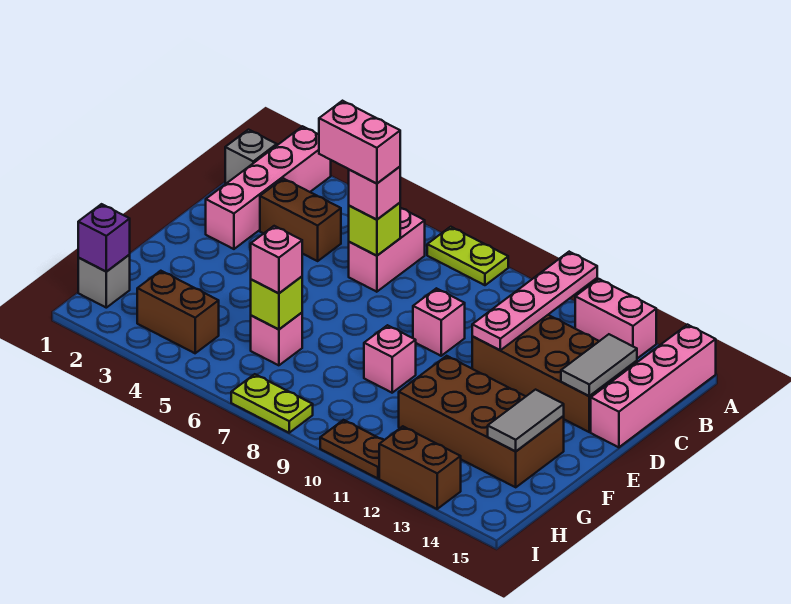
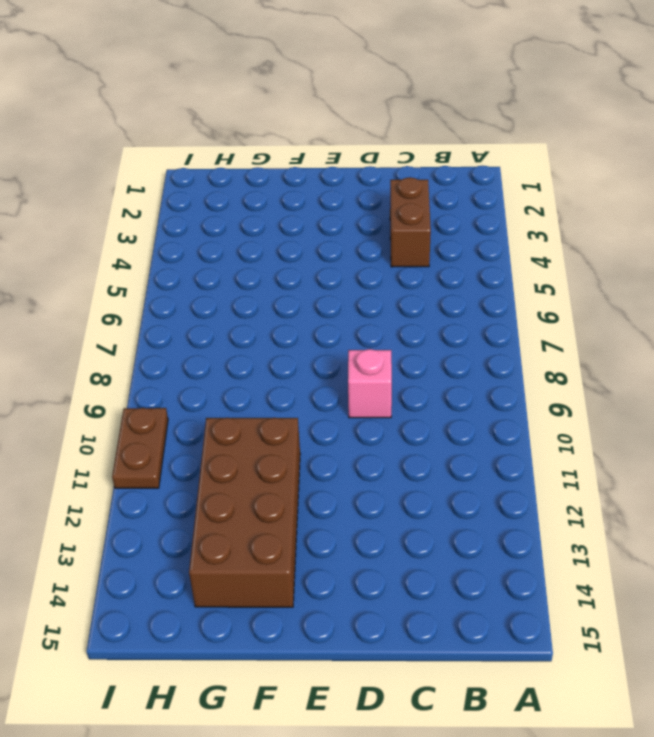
none -> pink 1x4 brick [206,126,331,249]
none -> lime 1x2 plate [427,227,508,285]
none -> pink 1x2 brick [575,279,656,358]

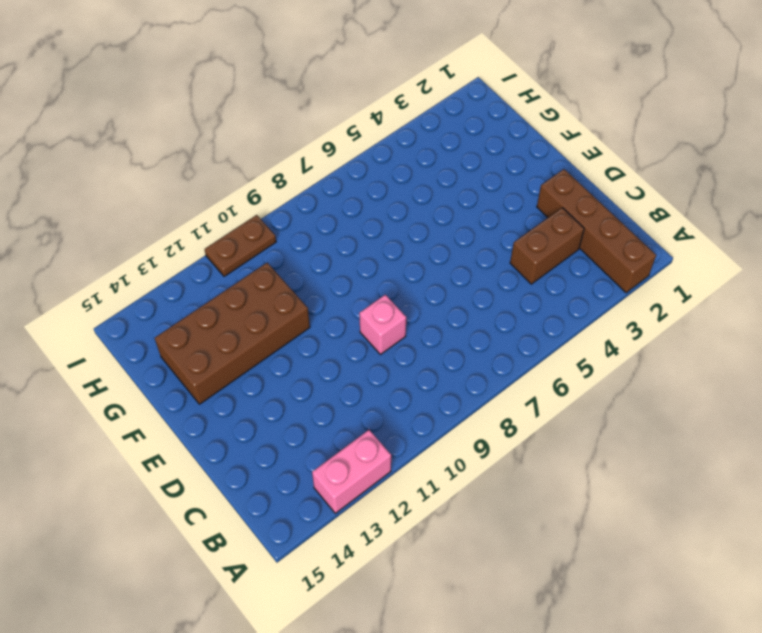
brown 1x4 brick [537,169,656,293] -> pink 1x4 brick [206,126,331,249]
none -> lime 1x2 plate [427,227,508,285]
none -> pink 1x4 brick [591,325,716,447]
none -> grey 1x1 brick [225,130,277,183]

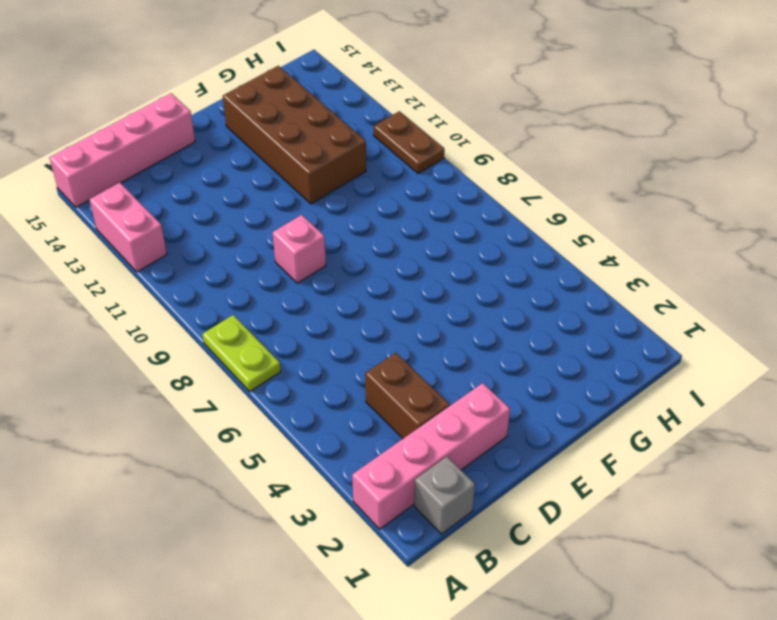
none -> pink 1x2 brick [349,208,425,292]
none -> brown 2x4 brick [472,315,637,432]
none -> pink 1x1 brick [364,325,416,393]

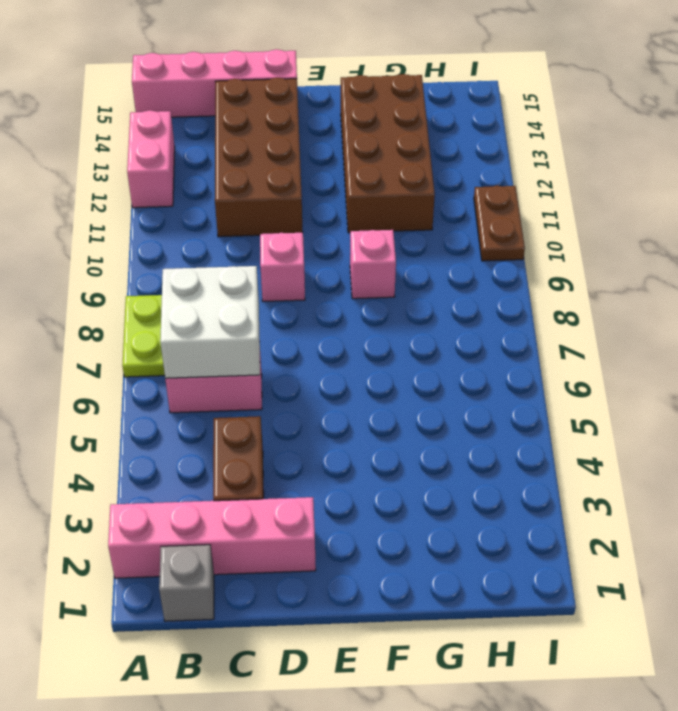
white 2x2 brick [160,266,260,378] -> lime 1x1 brick [349,203,400,256]
none -> pink 1x1 brick [251,313,302,365]
none -> grey 1x1 brick [78,255,130,308]
none -> brown 1x2 brick [137,271,219,353]

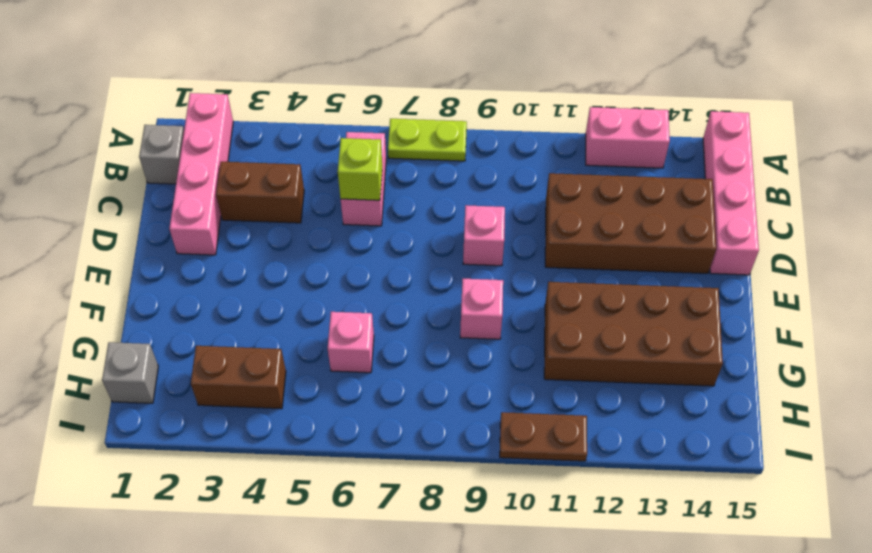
none -> lime 1x2 plate [231,374,313,433]
none -> brown 1x2 brick [379,426,461,509]
none -> pink 1x4 plate [472,252,597,350]

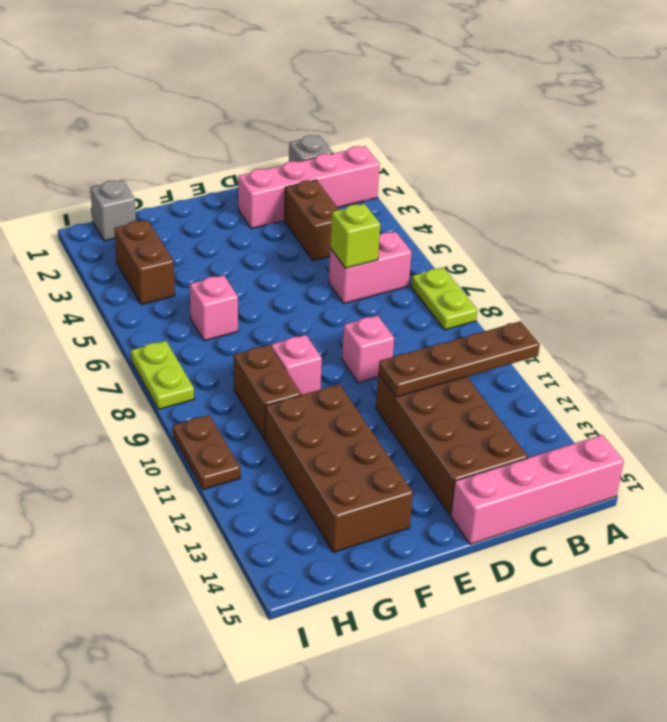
brown 1x4 plate [379,321,540,397] -> pink 1x4 plate [472,252,597,350]
brown 1x2 brick [234,345,301,440] -> brown 1x2 brick moved to [379,426,461,509]
none -> pink 1x2 brick [575,279,656,358]
none -> grey 1x2 tile [561,334,637,396]
none -> grey 1x2 tile [488,390,564,451]

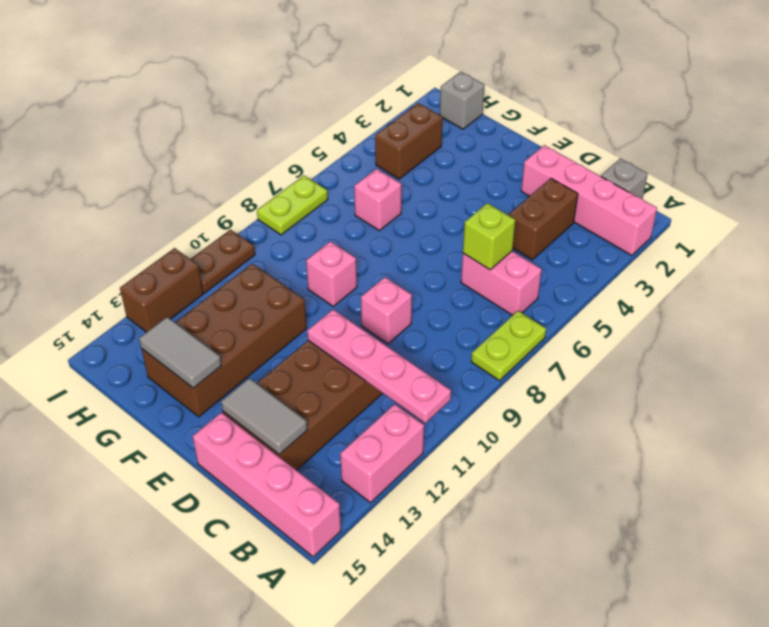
none -> lime 1x1 brick [251,277,302,329]
none -> purple 1x1 brick [78,204,130,272]
none -> pink 1x1 brick [349,167,400,220]

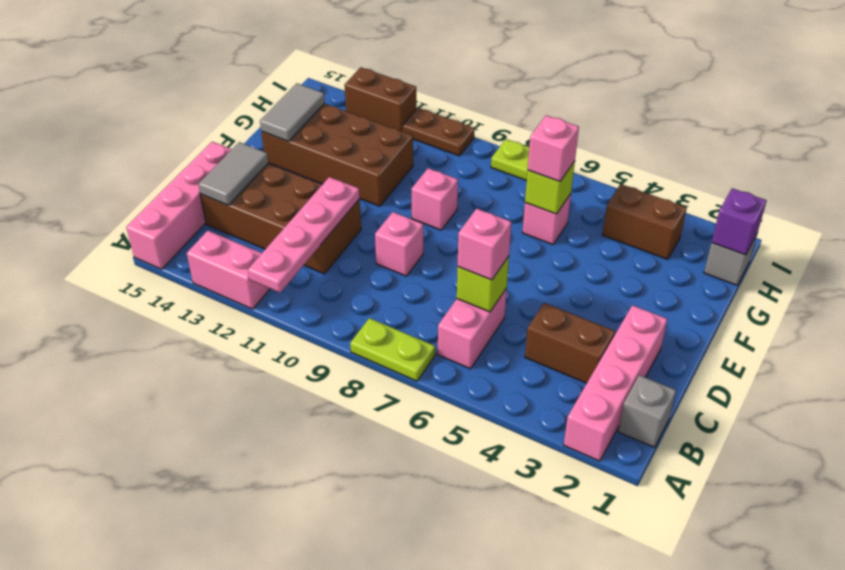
none -> pink 1x2 brick [319,101,400,184]

